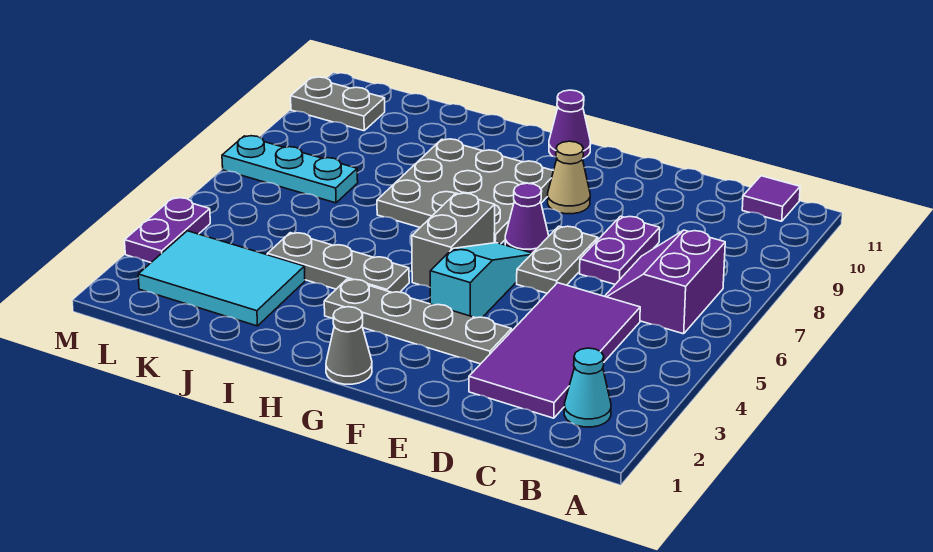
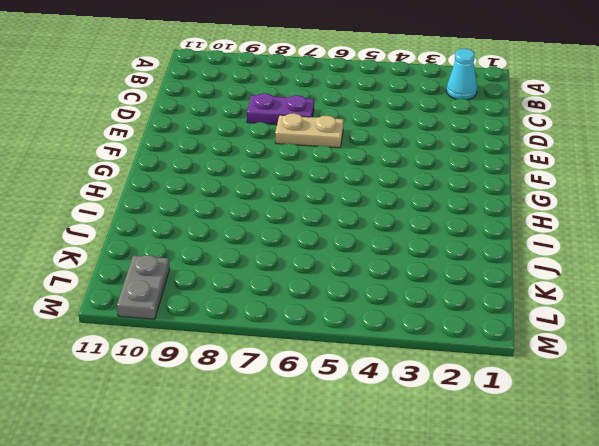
tan 1x2 plate [275,113,344,148] -> grey 1x2 plate [517,226,598,293]
none -> purple 2x2 slope [605,230,725,334]
none -> purple 1x1 tile [742,176,800,221]
none -> purple 2x4 tile [469,283,640,418]

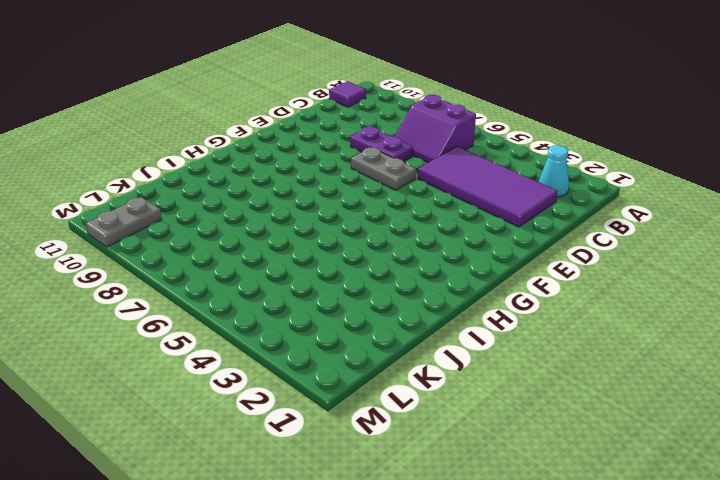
none -> grey 1x4 plate [324,279,512,364]
none -> cyan 1x3 slope [430,243,532,318]
none -> purple 1x1 cone [505,183,549,253]

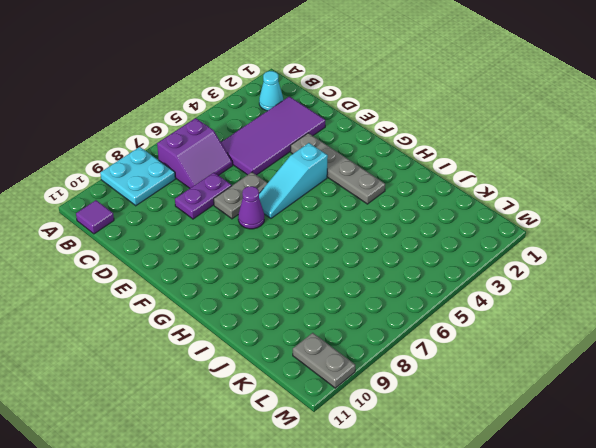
cyan 2x2 plate [100,147,175,206] -> none
none -> tan 1x1 cone [548,141,590,214]
none -> grey 1x1 cone [326,307,372,384]
none -> grey 1x2 brick [412,193,495,287]

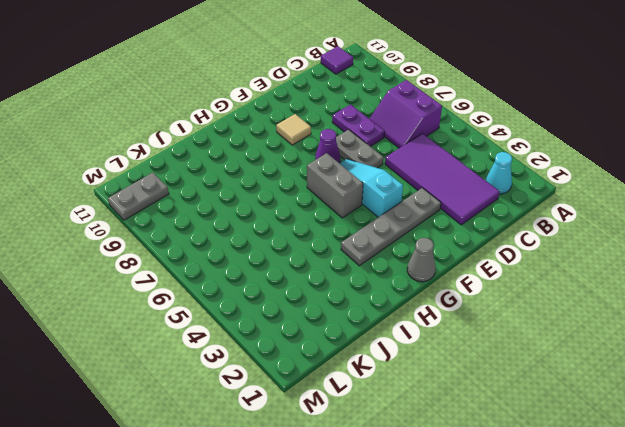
tan 1x1 tile [276,114,311,145] -> tan 1x1 cone [548,141,590,214]
none -> grey 3x3 plate [377,139,553,244]
none -> purple 1x1 cone [549,90,591,158]
none -> grey 1x3 plate [267,233,409,293]

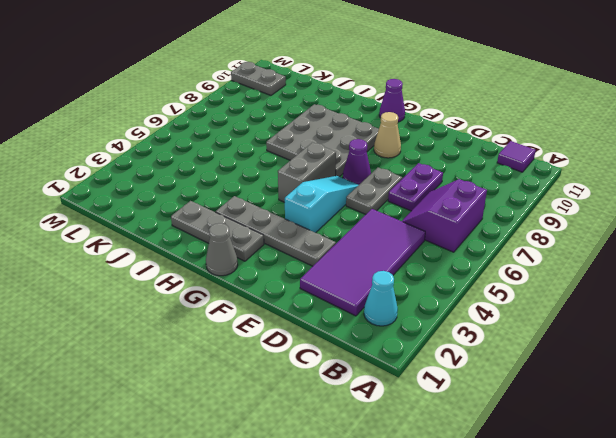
grey 1x3 plate [171,201,264,261] -> grey 1x3 plate moved to [267,233,409,293]
none -> cyan 2x3 tile [138,231,305,326]
none -> cyan 1x3 plate [222,136,358,203]
none -> purple 1x2 plate [125,198,210,263]

